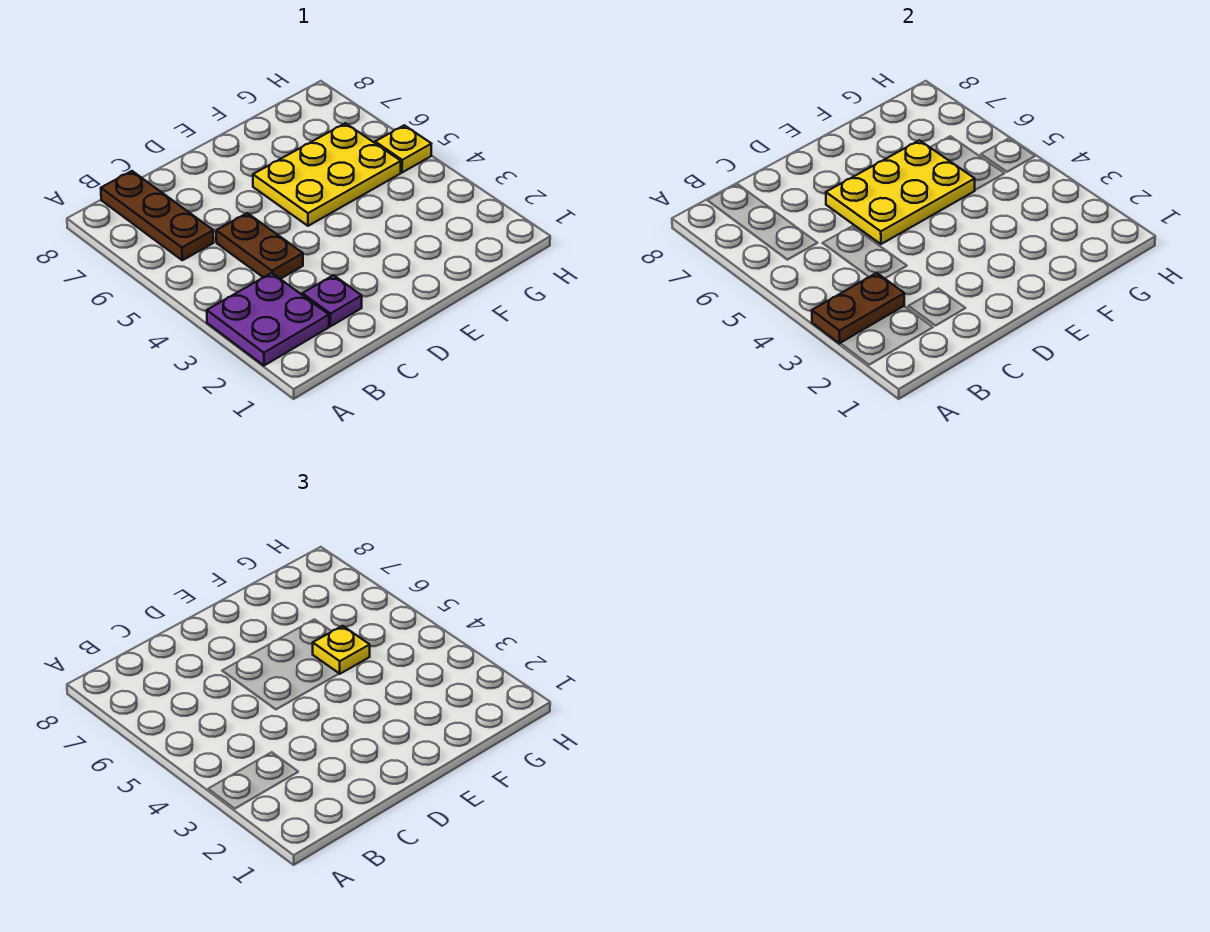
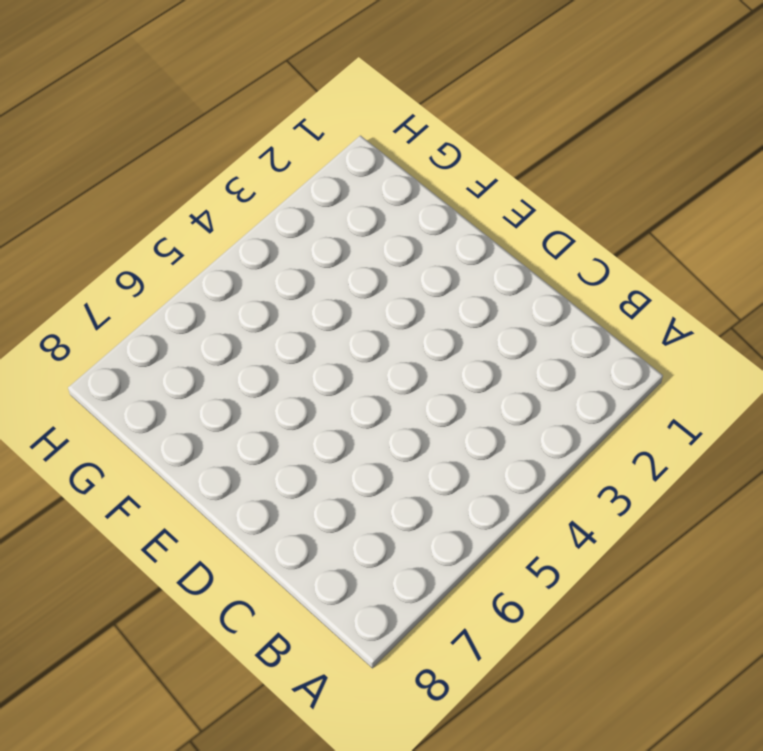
none -> purple 2x2 plate [207,273,329,366]
none -> brown 1x3 plate [101,171,214,260]

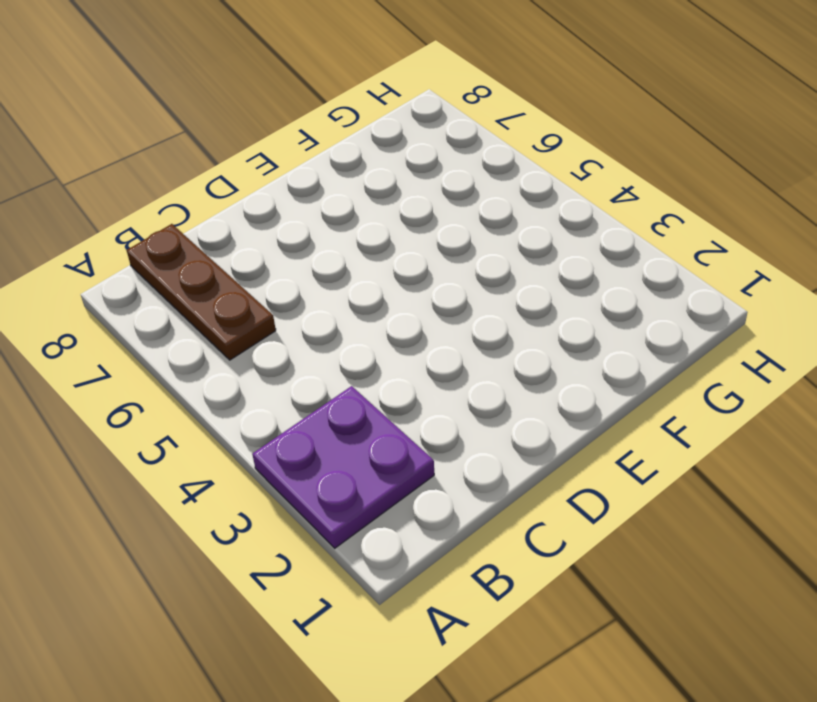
none -> purple 1x1 plate [302,275,362,326]
none -> brown 1x2 plate [216,213,303,279]

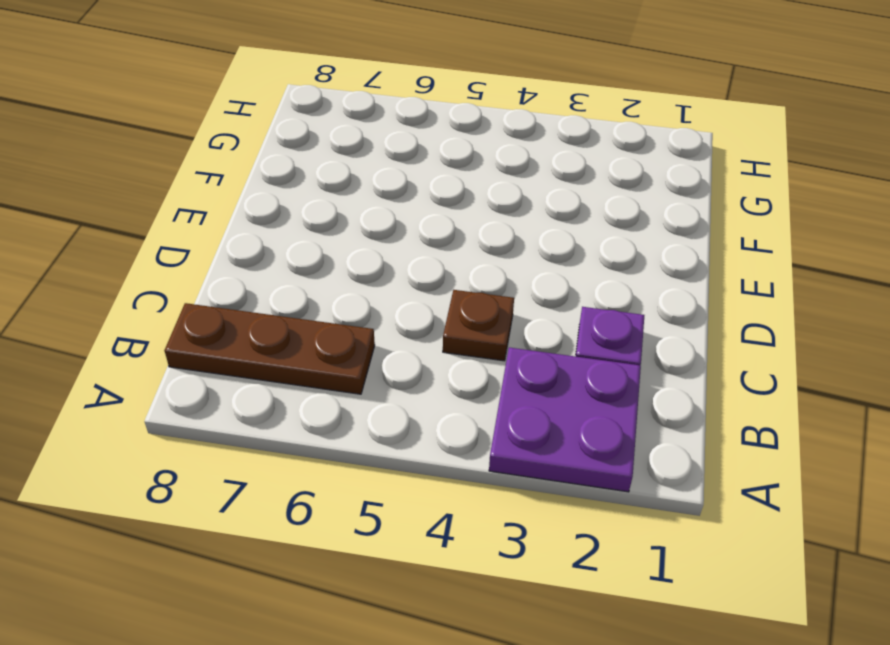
brown 1x1 plate [443,290,514,361] -> brown 1x2 plate [216,213,303,279]
none -> yellow 2x3 plate [253,123,401,226]
none -> yellow 1x1 plate [375,125,431,173]

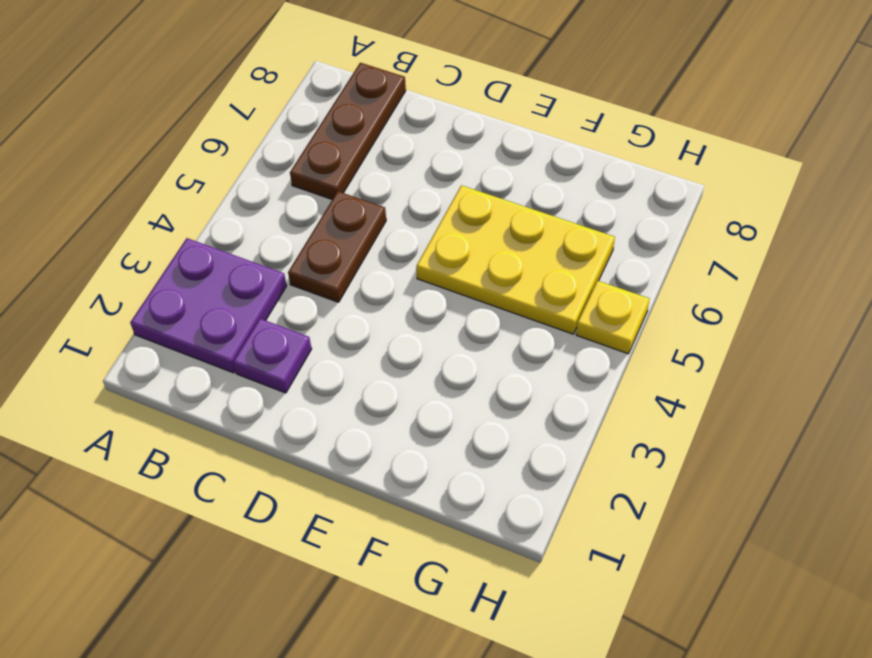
none -> brown 1x2 plate [812,273,904,343]
none -> yellow 2x3 plate [826,140,975,244]

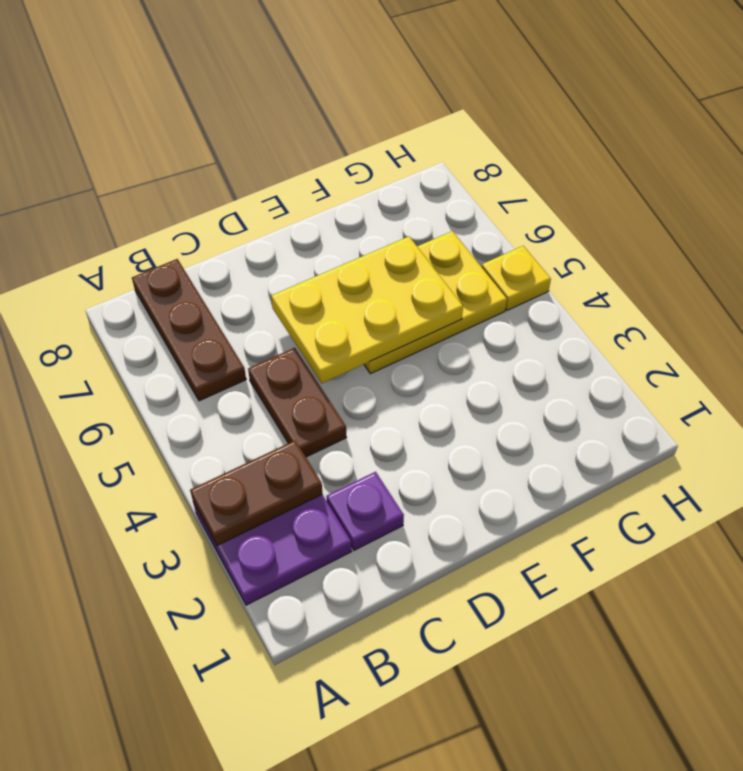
none -> yellow 1x1 plate [313,626,370,674]

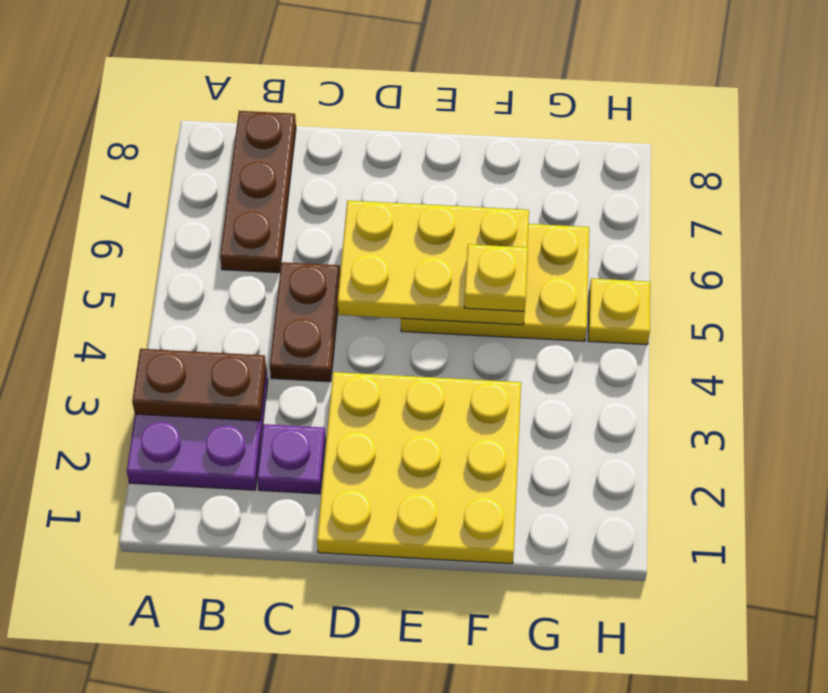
yellow 3x3 plate [317,372,521,564] -> none

